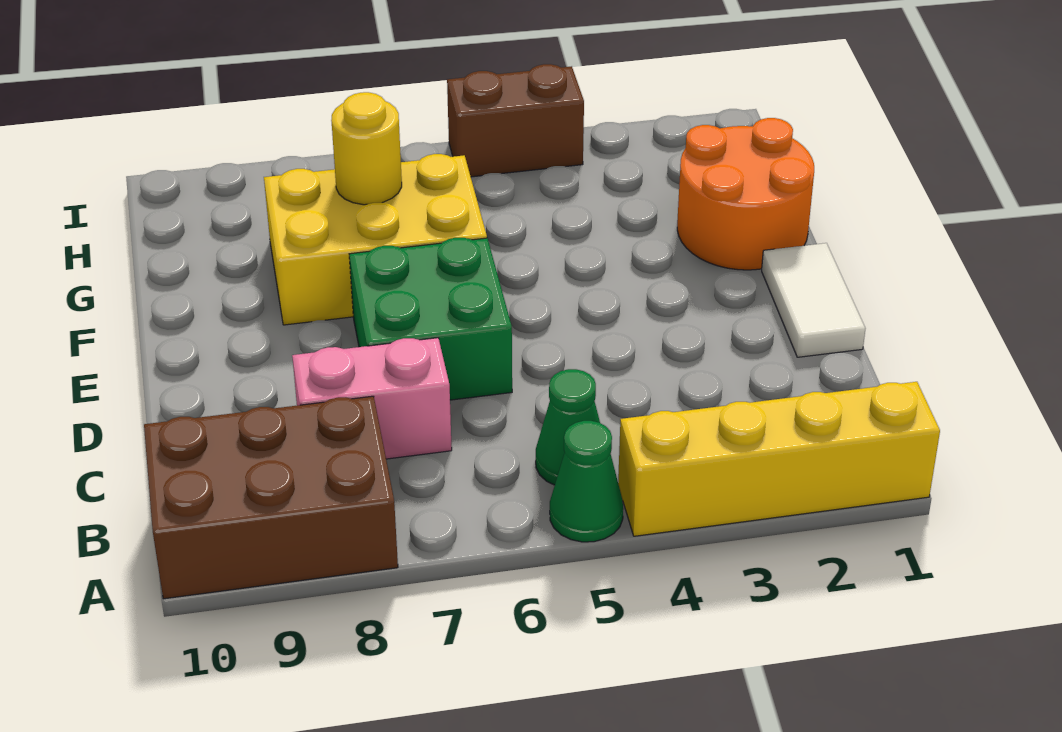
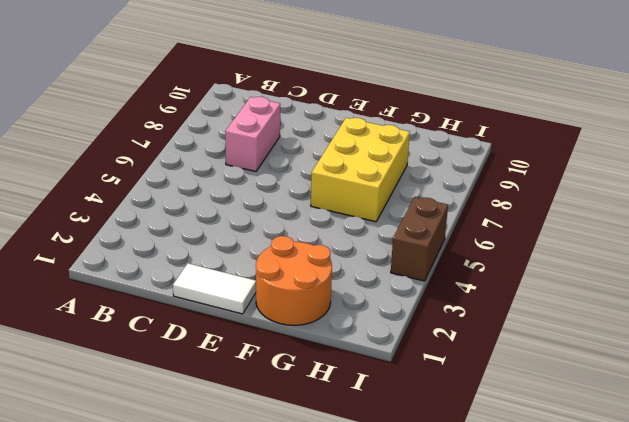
none -> yellow 1x4 brick [618,382,940,536]
none -> green 1x1 cone [550,421,623,542]

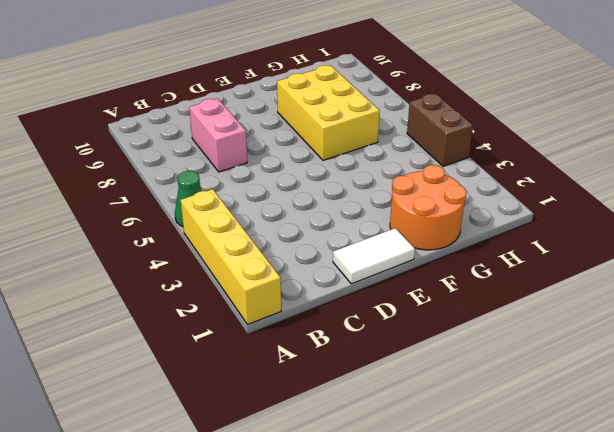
none -> brown 2x3 brick [144,396,398,599]
none -> green 1x1 cone [536,369,600,485]

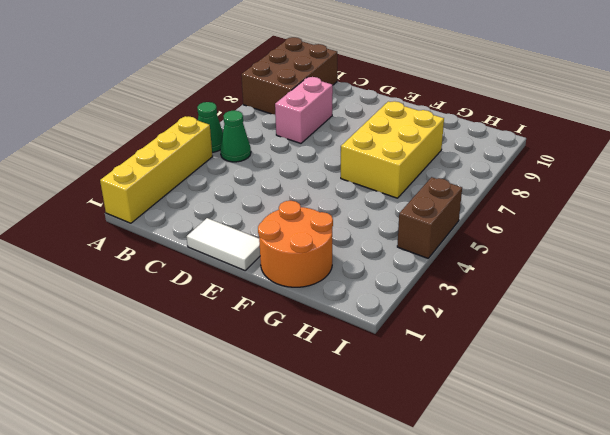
none -> green 2x2 brick [349,238,512,400]
none -> yellow 1x1 round brick [331,92,402,205]

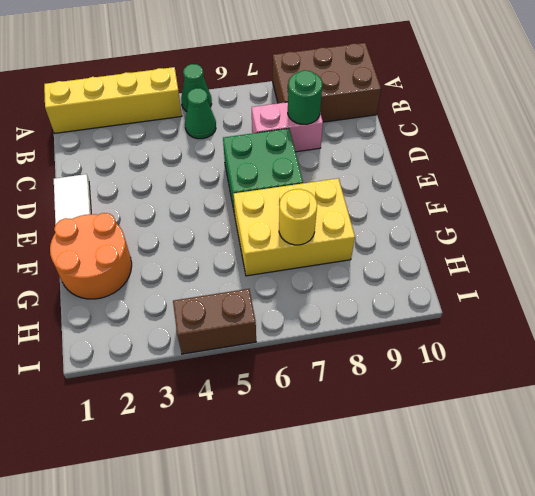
green 1x1 round brick [288,70,322,124] -> none

